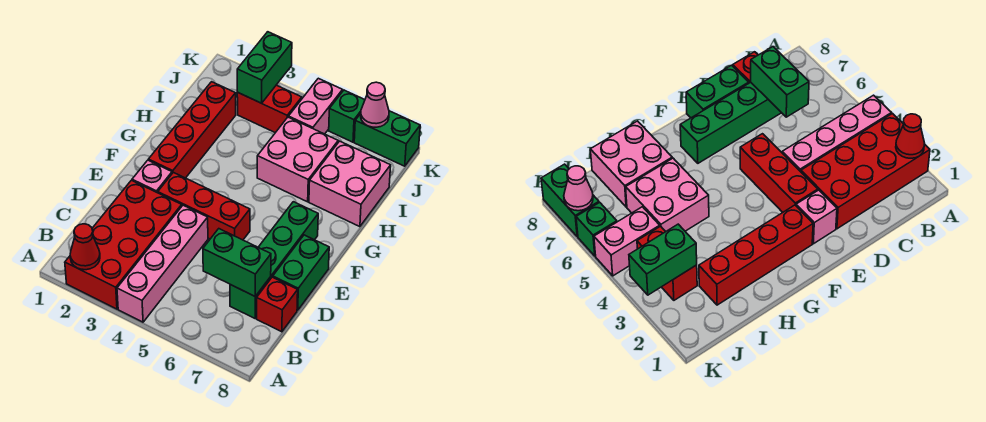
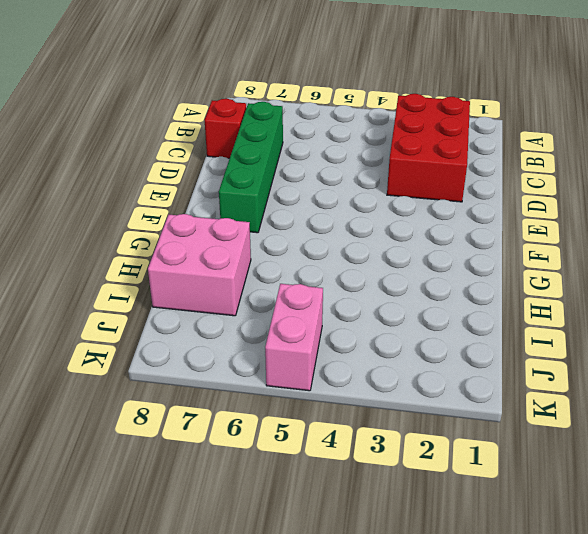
red 2x3 brick [387,94,470,202] -> red 2x4 brick [65,180,182,309]
none -> pink 1x4 brick [117,205,208,322]
none -> green 1x2 brick [273,235,329,310]
none -> pink 1x1 brick [132,160,172,193]

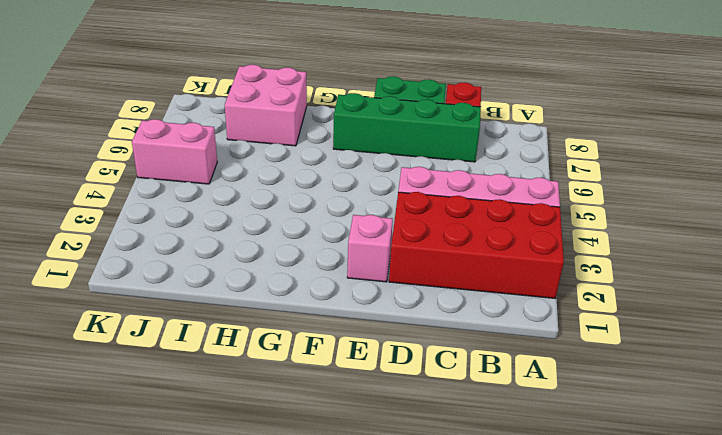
none -> red 1x3 brick [158,172,250,240]
none -> red 1x4 brick [148,82,236,178]
none -> pink 2x2 brick [257,117,338,202]

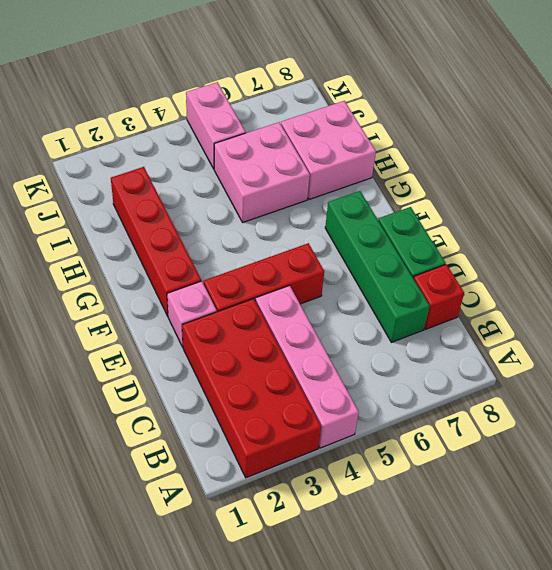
none -> red 1x2 brick [237,85,302,133]
none -> green 1x1 brick [329,90,365,142]
none -> green 1x2 brick [354,111,420,166]

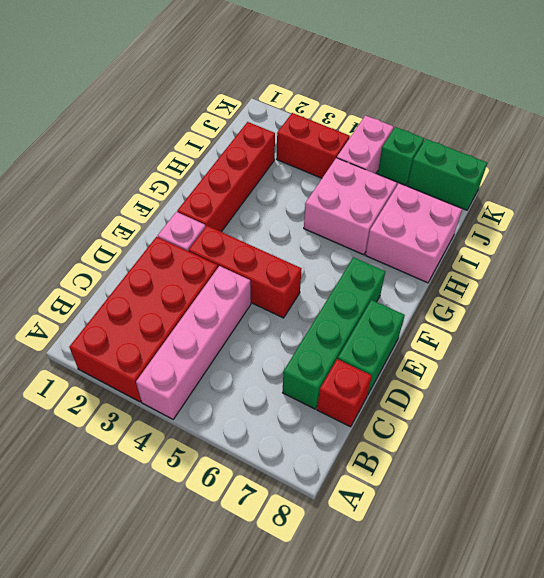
none -> red 1x1 cone [70,224,100,270]
none -> green 1x2 brick [203,229,271,296]
none -> green 1x2 brick [237,32,292,103]

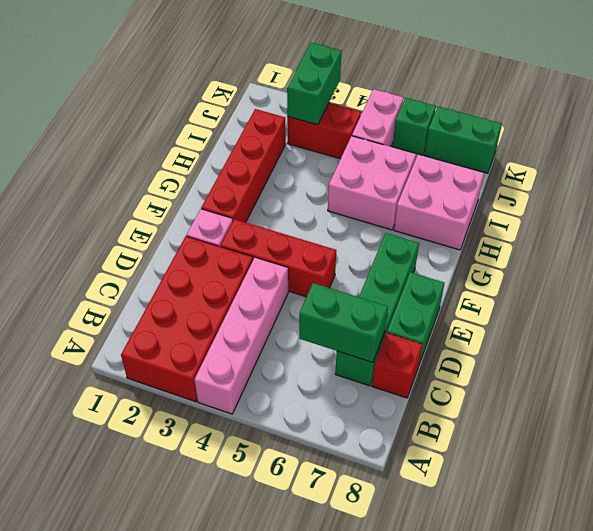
none -> red 1x1 cone [70,224,100,270]
none -> pink 1x1 cone [361,82,389,127]

